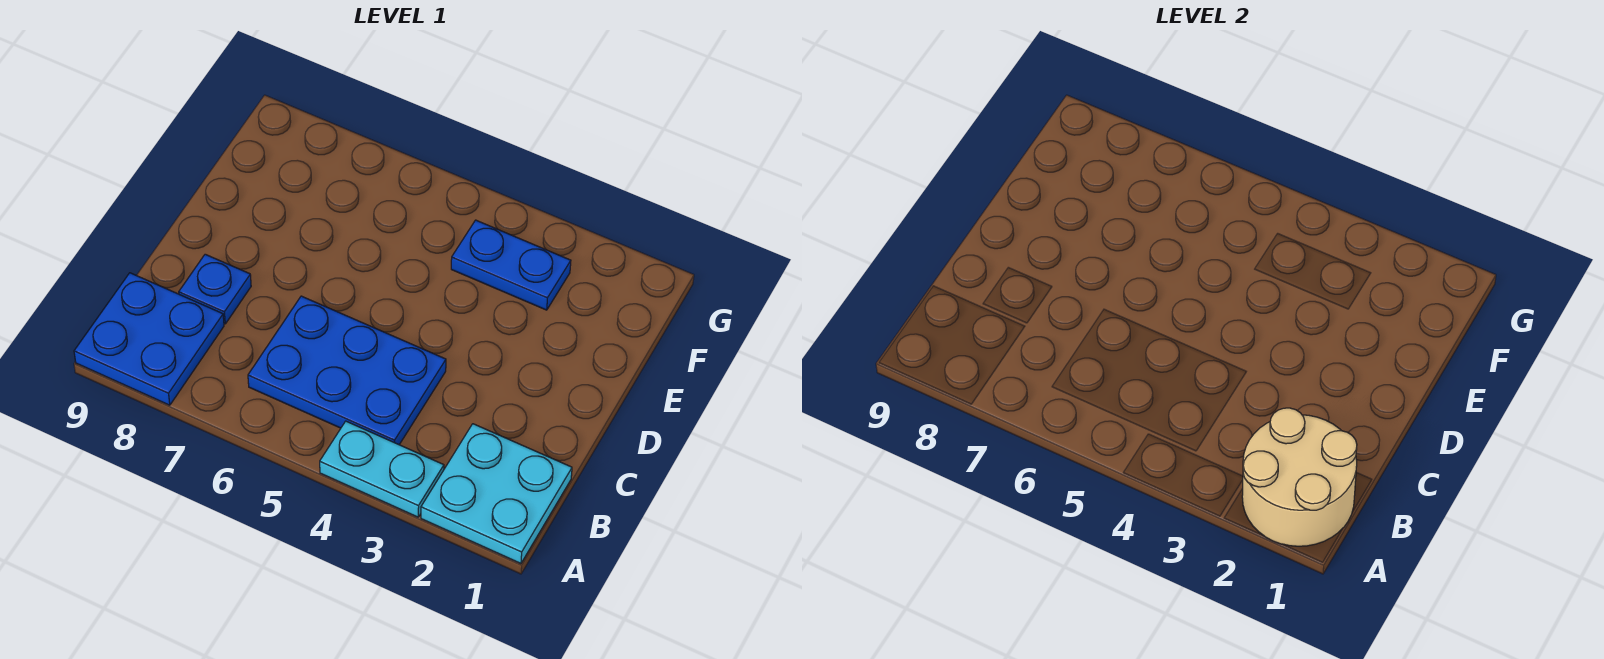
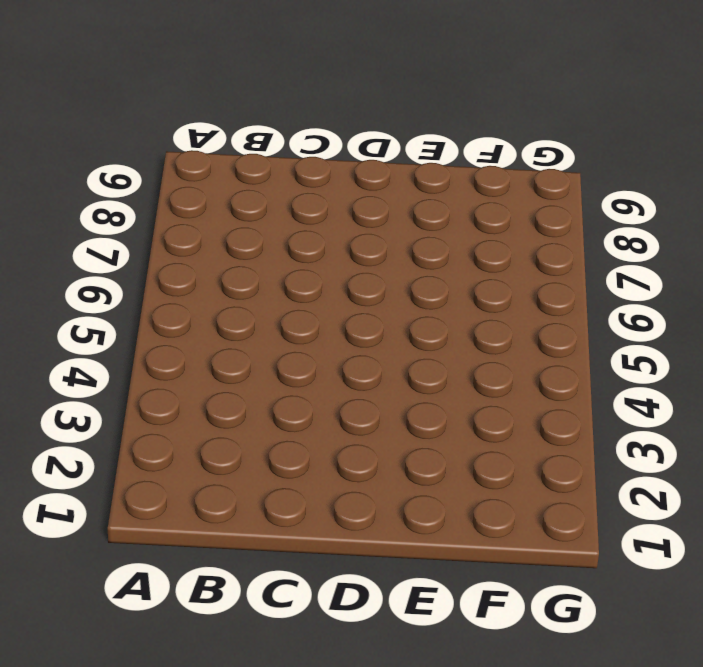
none -> cyan 2x2 plate [421,424,572,563]
none -> cyan 1x2 plate [320,421,444,517]

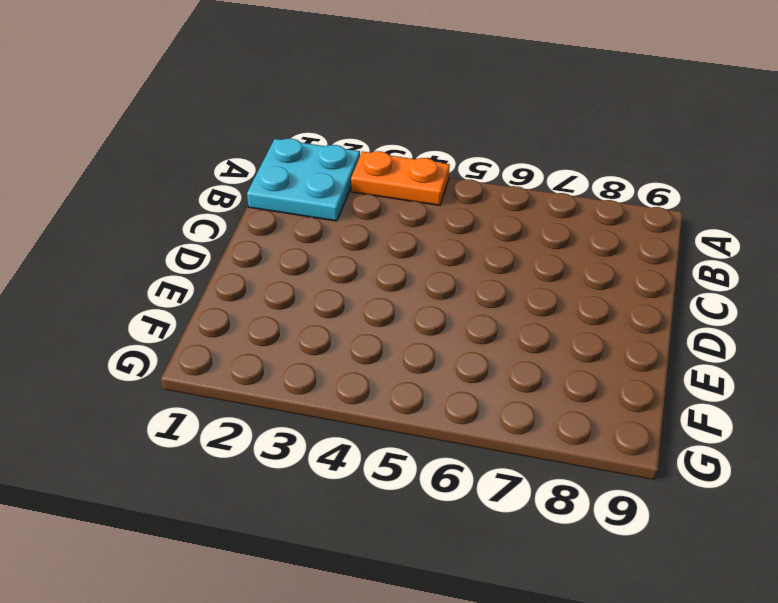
orange 1x2 plate [351,151,450,205] -> cyan 1x2 plate [320,421,444,517]
none -> blue 2x2 plate [74,273,224,405]
none -> blue 2x3 plate [248,296,446,445]

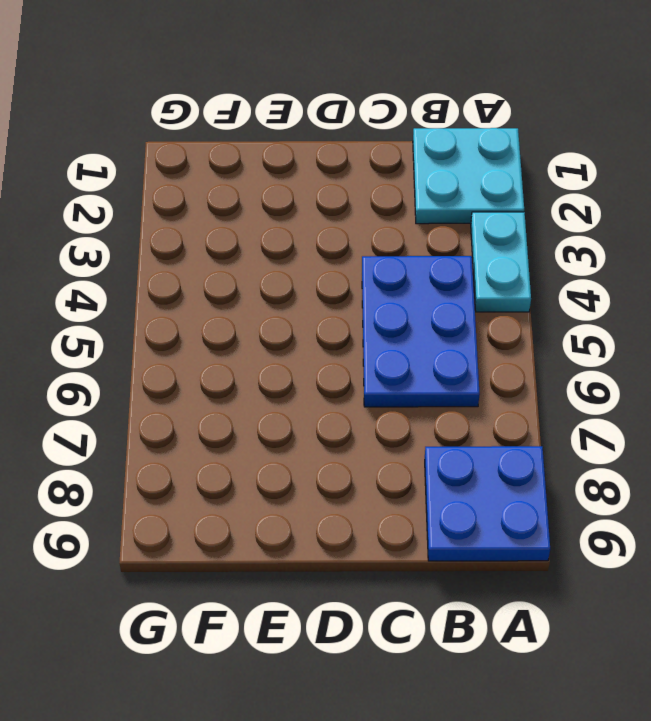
none -> blue 1x1 plate [179,254,251,324]
none -> blue 1x2 plate [451,220,571,310]

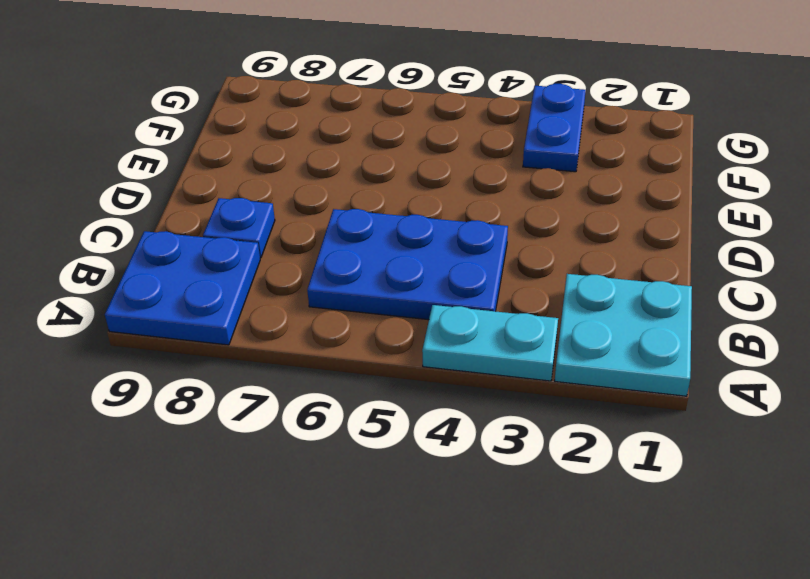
blue 1x2 plate [523,84,586,172] -> blue 1x2 plate turned to [451,220,571,310]
none -> tan 2x2 round brick [1242,408,1357,546]

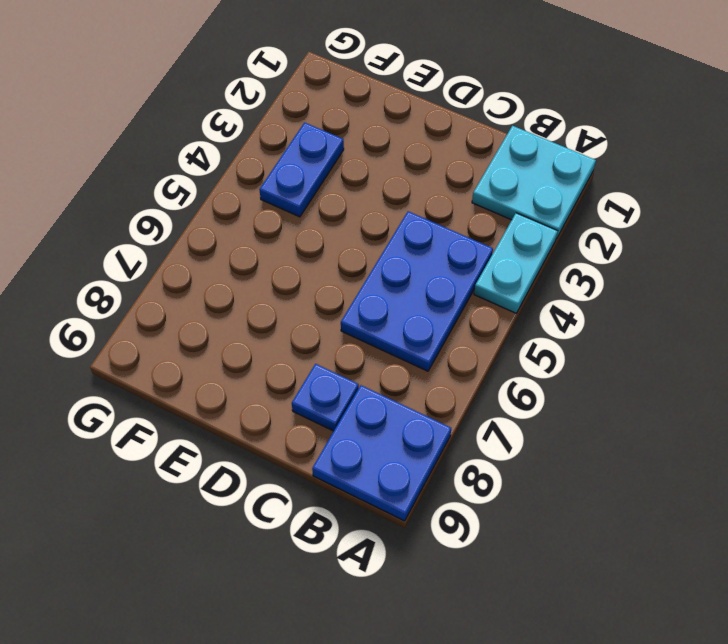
none -> tan 2x2 round brick [1242,408,1357,546]

